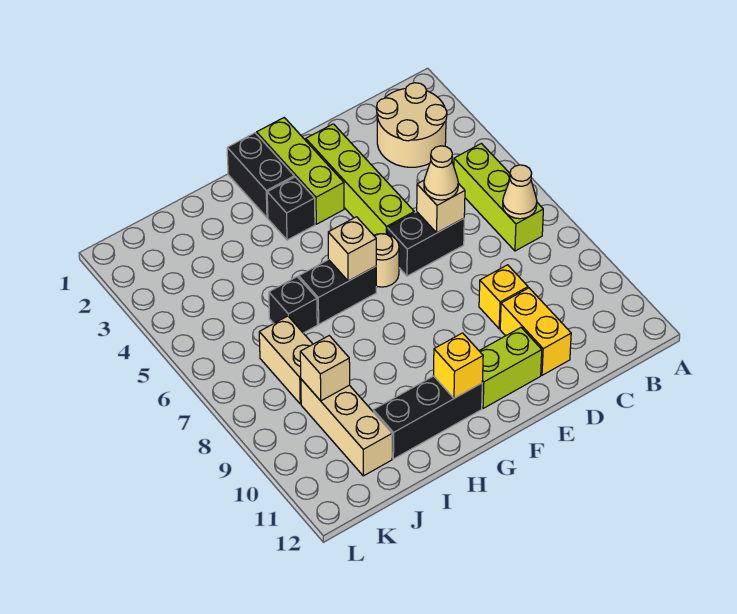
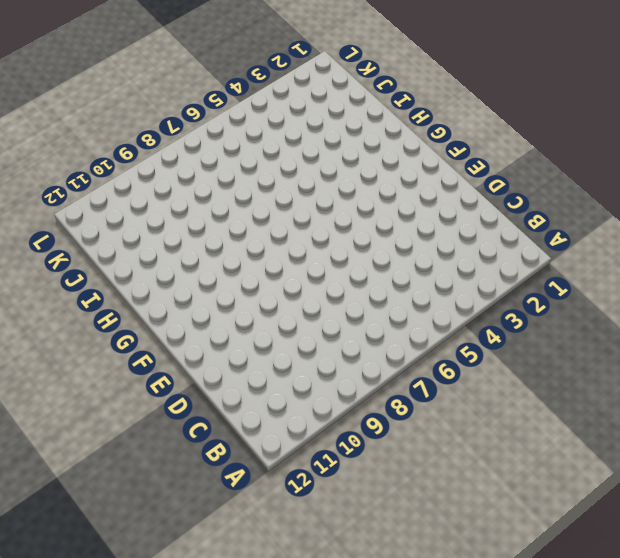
none -> tan 2x2 round brick [377,83,447,167]
none -> lime 1x3 brick [454,143,543,251]
none -> black 1x2 brick [387,212,464,276]

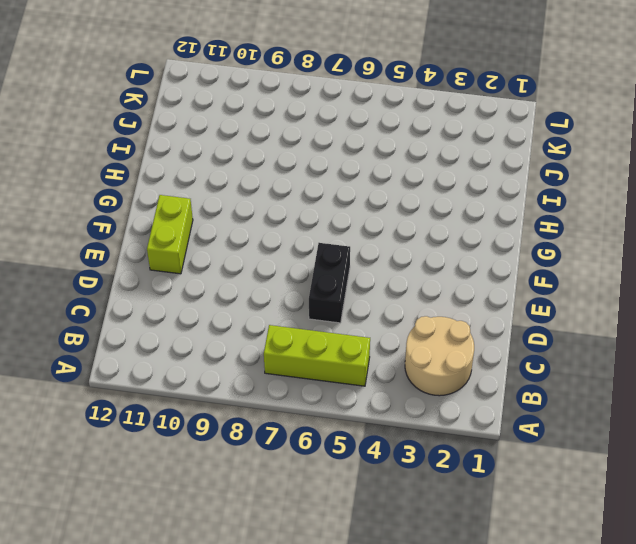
none -> yellow 1x1 brick [479,265,528,329]
none -> yellow 1x2 brick [500,288,571,375]
none -> lime 1x4 brick [306,124,414,235]

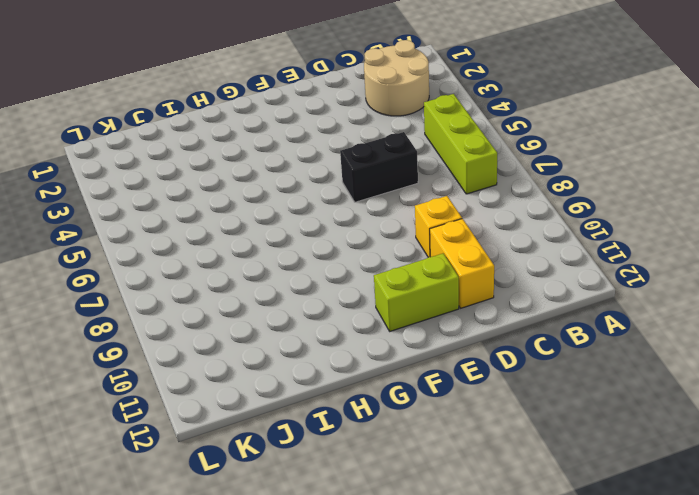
none -> lime 1x4 brick [306,124,414,235]
none -> lime 1x3 brick [257,118,344,224]
none -> tan 1x1 round brick [374,234,399,287]

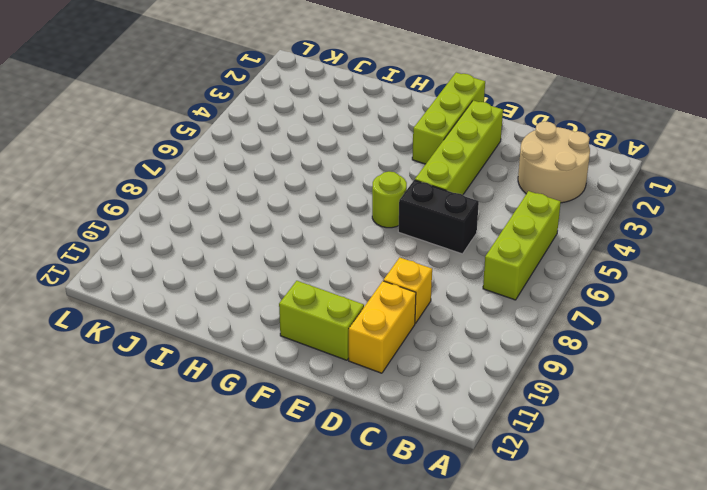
lime 1x1 round brick [372,172,407,228] -> tan 1x1 round brick [374,234,399,287]
none -> black 1x2 brick [227,133,294,218]
none -> black 1x1 brick [267,177,315,240]
none -> black 1x2 brick [299,260,376,324]

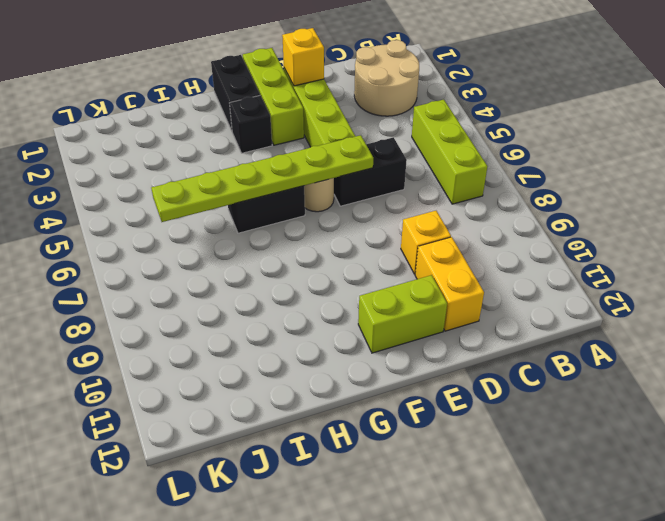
yellow 1x1 brick [282,28,324,86] -> yellow 1x1 brick moved to [434,333,483,398]
lime 1x6 plate [151,135,373,222] -> tan 1x1 brick [328,217,376,281]
none -> black 1x3 brick [373,376,482,459]
none -> black 1x1 brick [269,277,317,333]
none -> tan 1x2 brick [259,316,313,404]

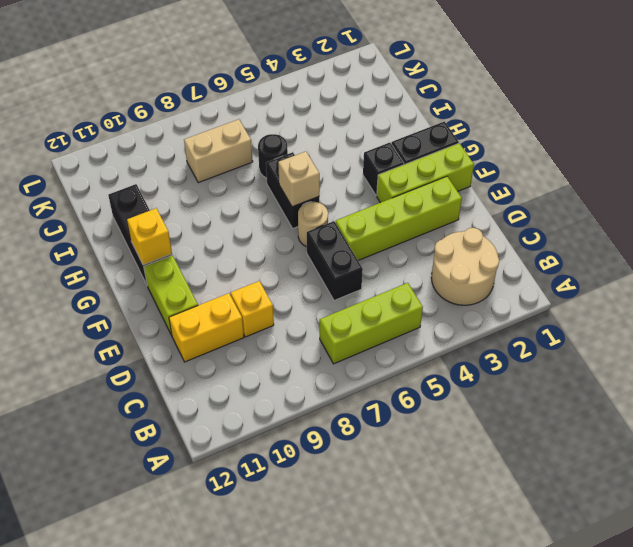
black 1x1 round brick [258,134,288,178] -> black 1x1 brick [269,277,317,333]
none -> tan 1x3 brick [301,379,392,476]
none -> tan 1x1 cone [503,165,537,219]
none -> tan 1x1 brick [417,181,465,233]

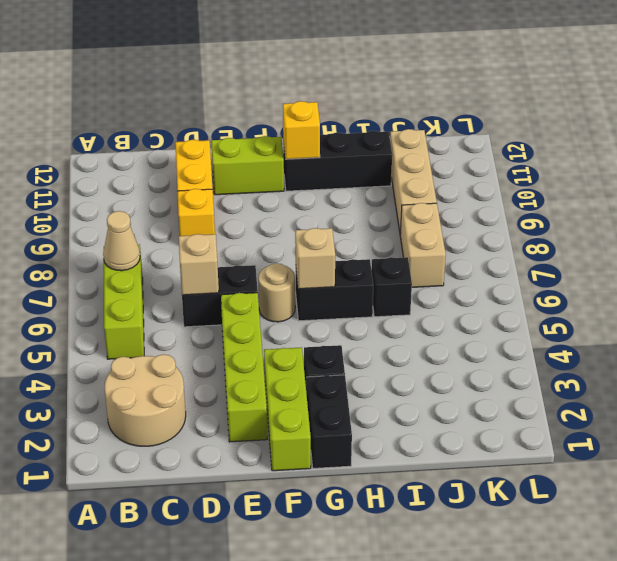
none -> tan 1x1 brick [300,336,350,401]
none -> tan 1x1 cone [424,146,458,200]

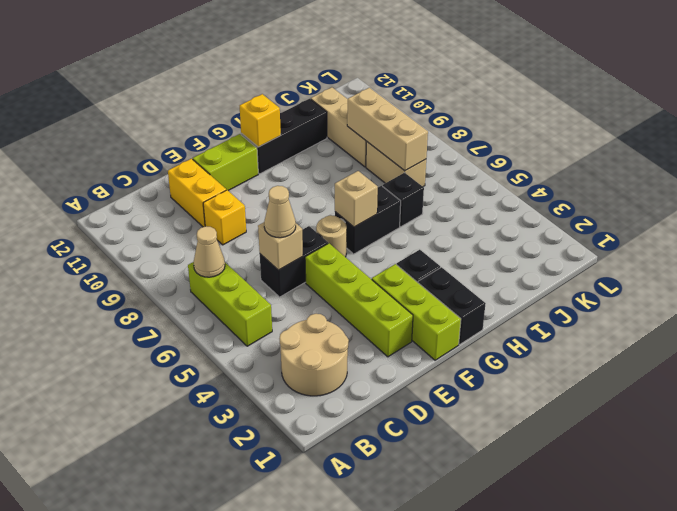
tan 1x3 brick [347,88,428,171] -> tan 1x1 brick [300,336,350,401]

